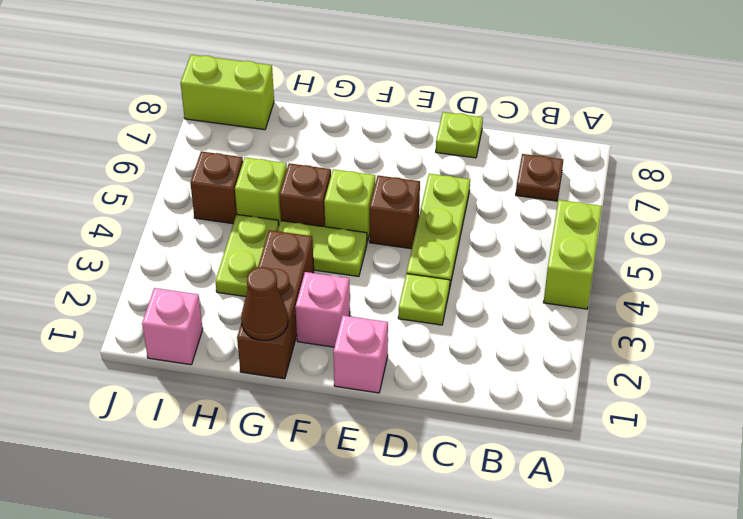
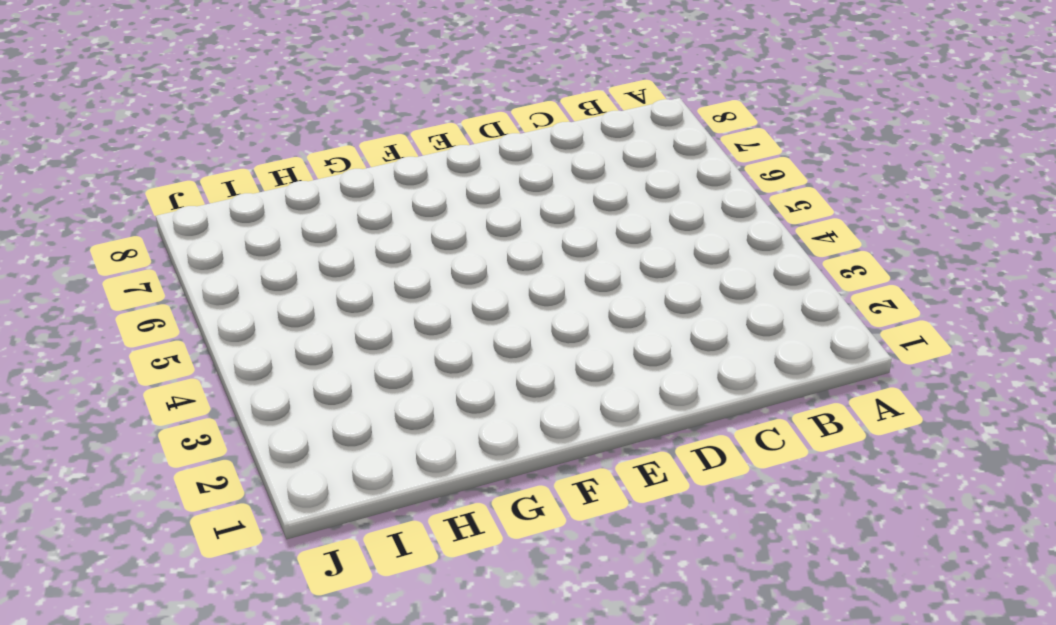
none -> lime 1x2 brick [544,200,602,309]
none -> brown 1x1 plate [516,154,563,201]
none -> lime 1x1 plate [398,274,450,325]

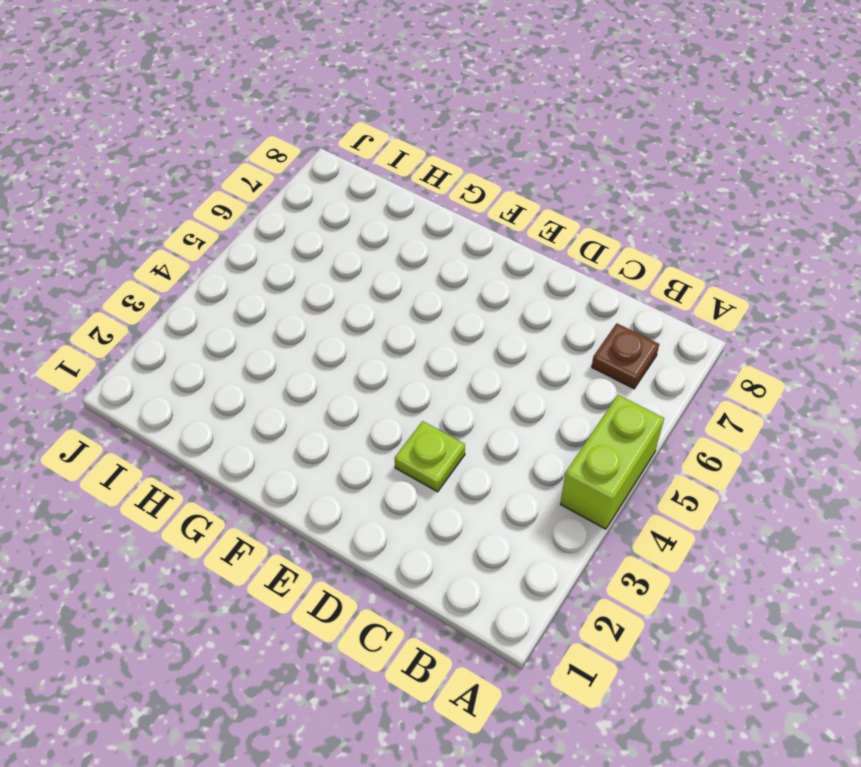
none -> lime 1x3 plate [407,174,470,289]
none -> lime 1x1 plate [436,112,483,158]
none -> pink 1x1 brick [333,315,388,393]

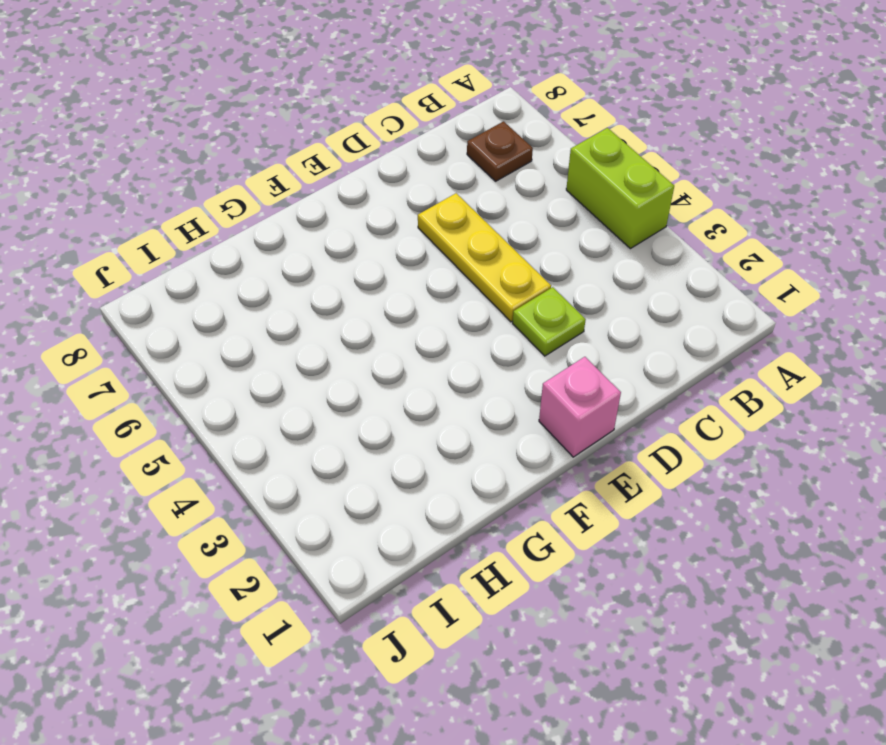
yellow 1x3 plate [418,193,551,322] -> lime 1x3 plate [407,174,470,289]
none -> lime 1x1 plate [436,112,483,158]
none -> brown 1x1 brick [370,176,420,249]
none -> pink 1x1 brick [295,272,350,347]

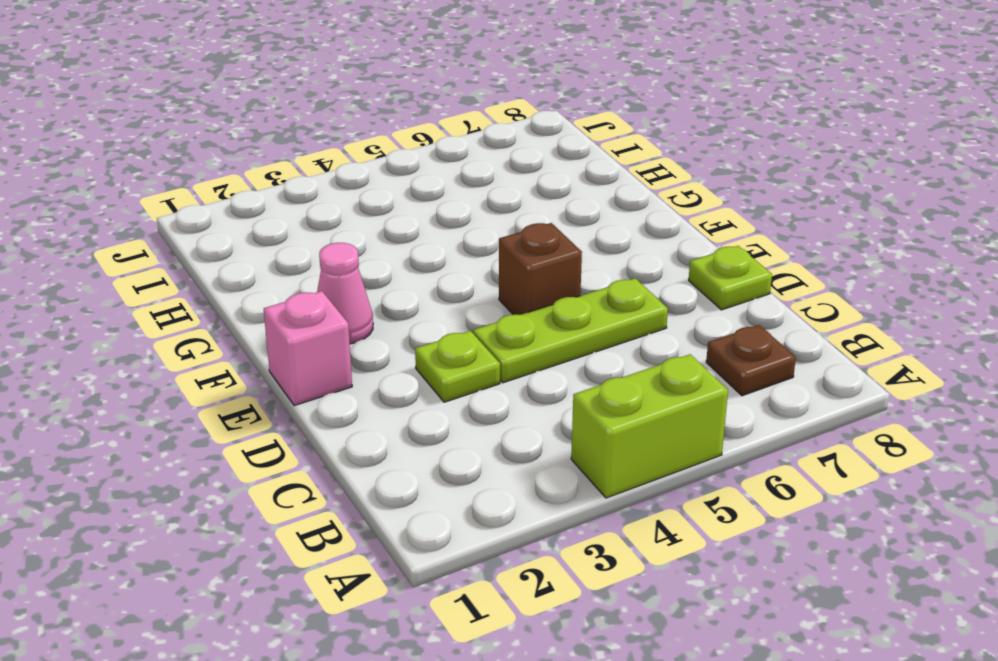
pink 1x1 cone [317,243,373,344] -> pink 1x1 brick [295,272,350,347]
none -> lime 1x2 plate [277,221,367,277]
none -> lime 1x1 brick [324,169,375,242]
none -> brown 1x3 brick [237,230,314,379]

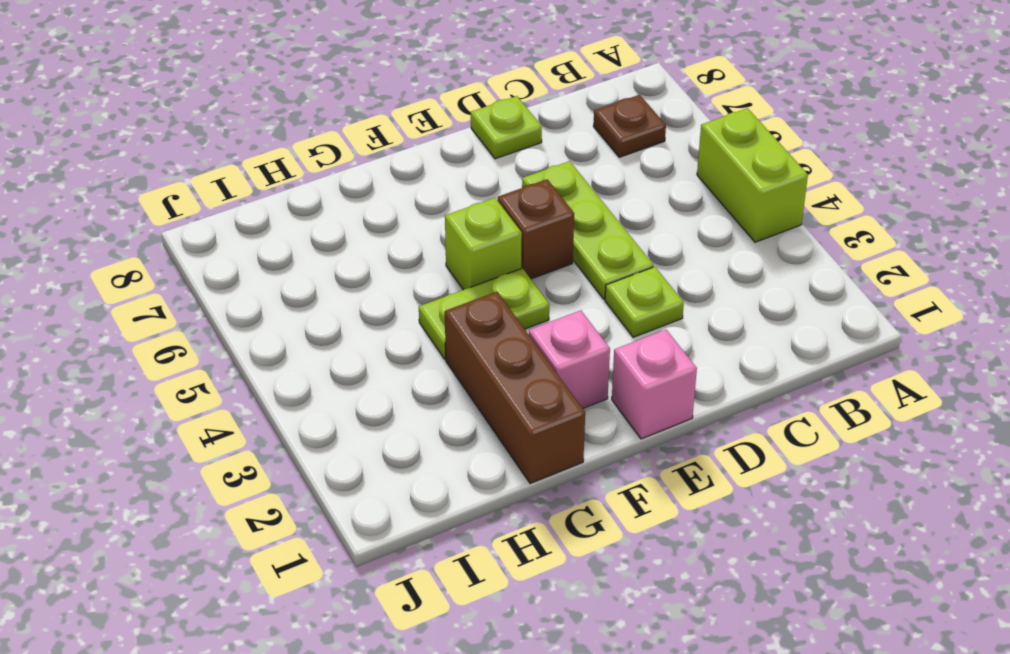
none -> brown 1x1 brick [279,163,331,227]
none -> lime 1x2 plate [215,215,279,297]
none -> lime 1x1 brick [235,157,287,224]

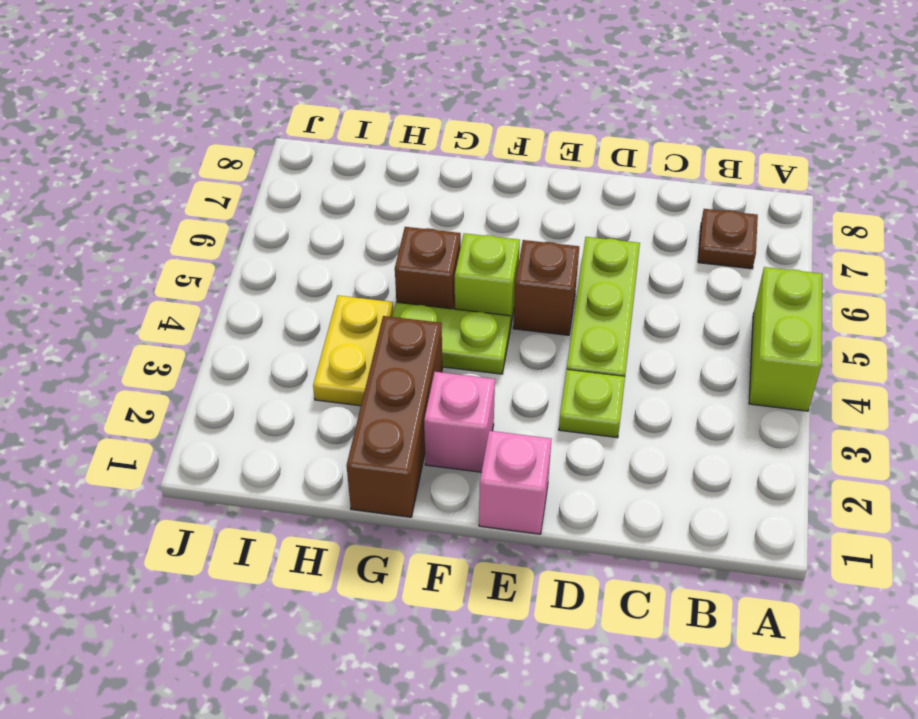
yellow 1x2 plate [313,296,393,406] -> lime 1x2 plate [215,215,279,297]
none -> lime 1x1 plate [436,112,483,158]
none -> lime 1x1 brick [235,157,287,224]
none -> pink 1x1 brick [142,288,203,365]

